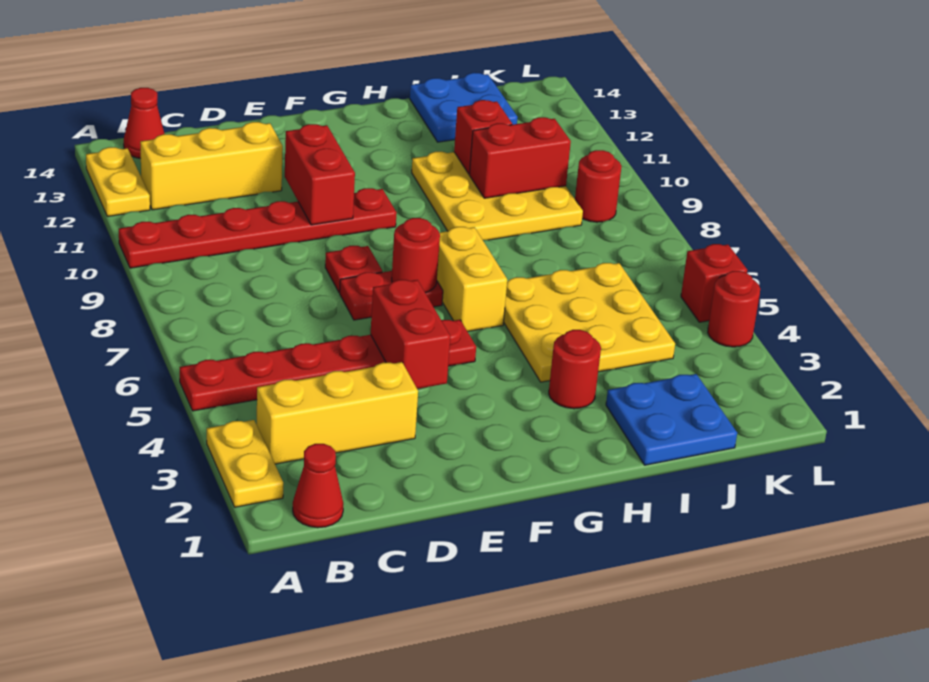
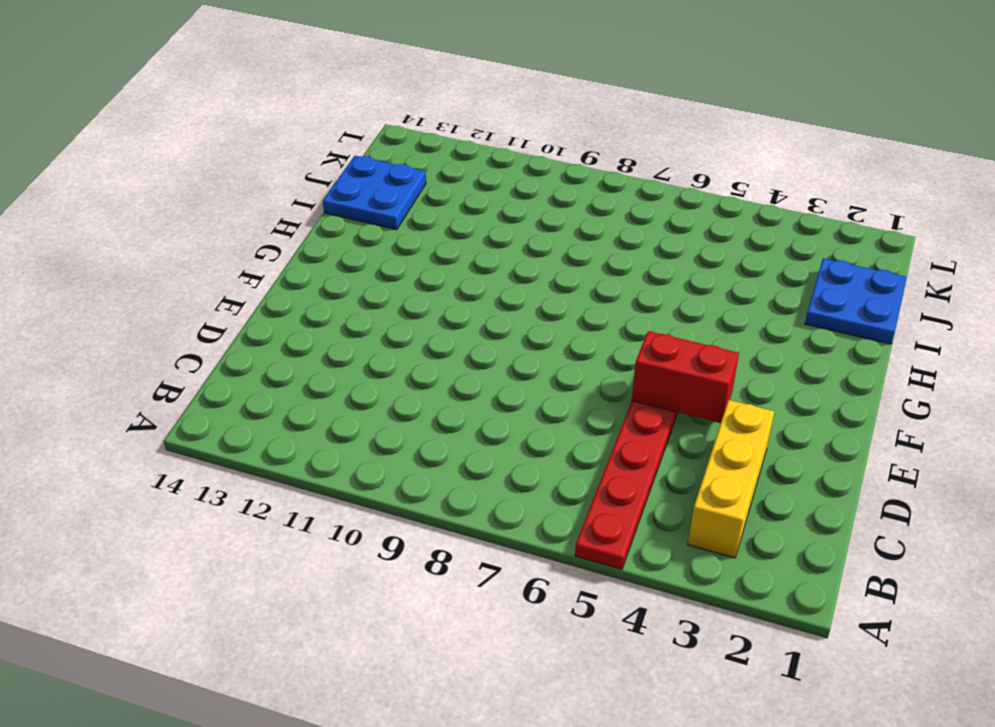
none -> yellow 1x2 plate [207,420,283,507]
none -> red 1x6 plate [119,188,397,268]
none -> yellow 1x2 plate [86,147,150,216]

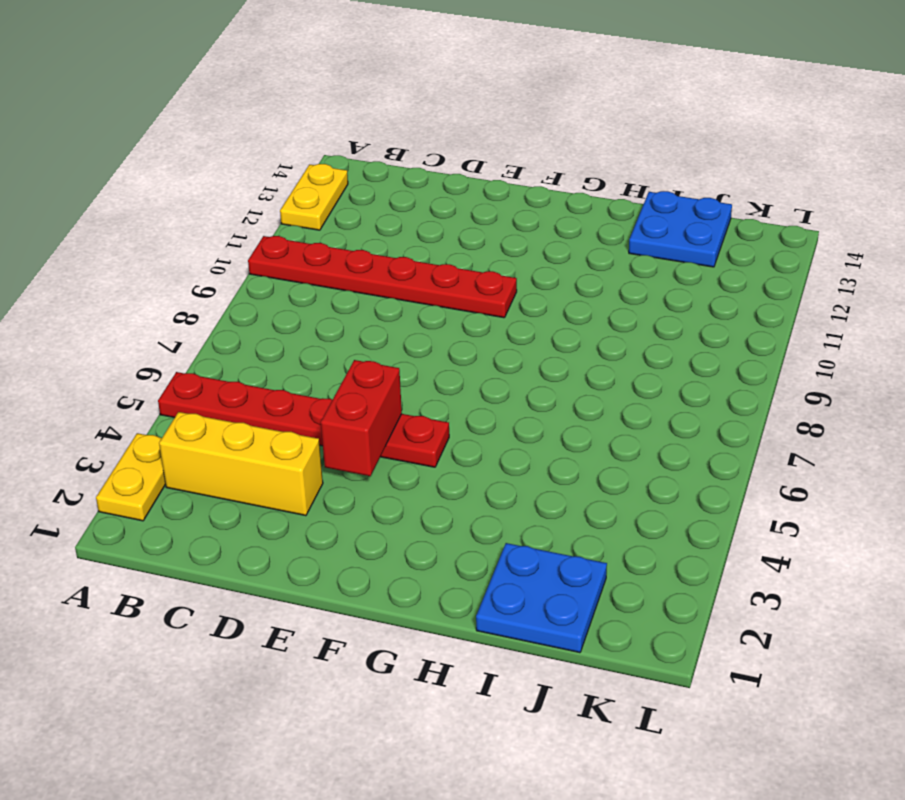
none -> red 1x1 cone [293,444,343,528]
none -> yellow 1x3 brick [140,122,283,210]
none -> red 1x1 cone [124,88,164,158]

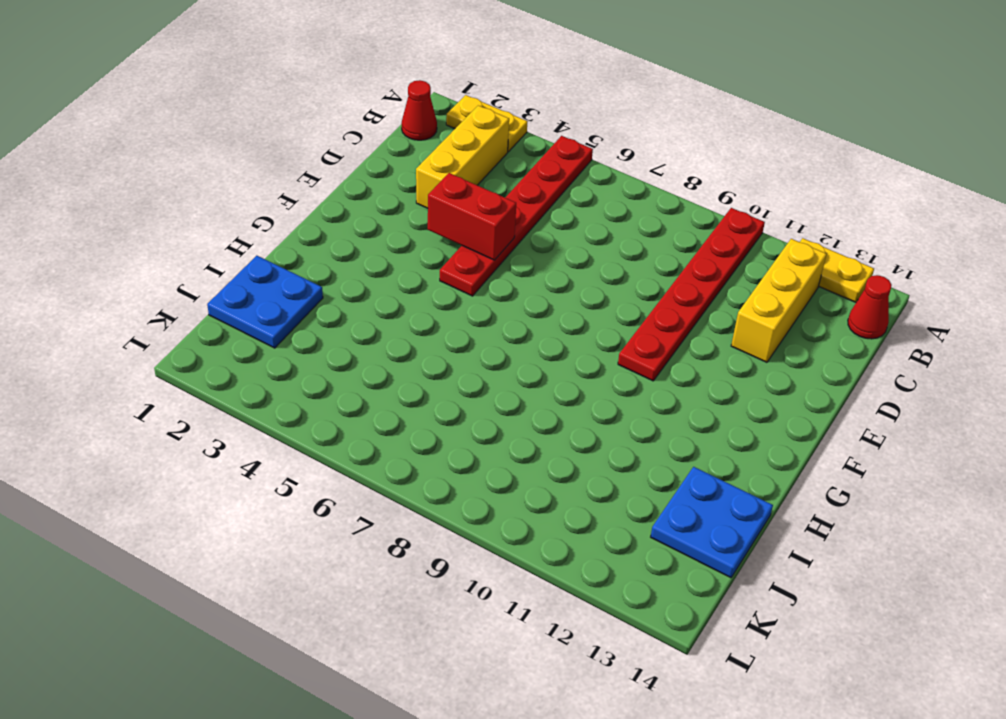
none -> red 1x2 plate [340,271,443,320]
none -> red 1x1 plate [325,246,382,293]
none -> yellow 1x2 brick [437,227,507,332]

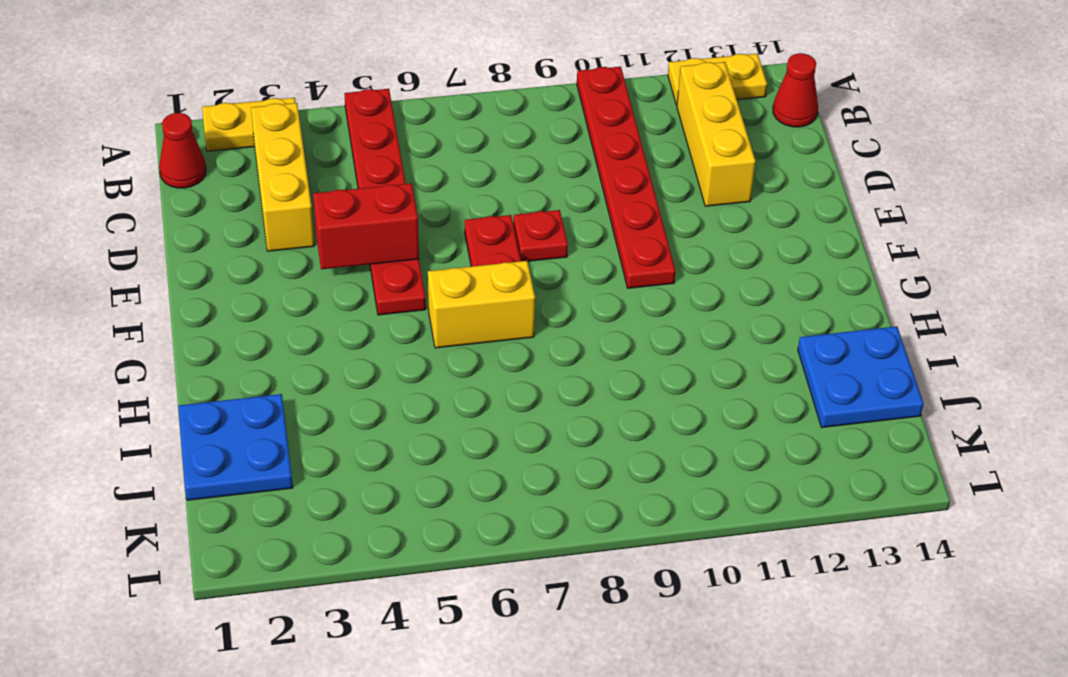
none -> red 1x1 round brick [549,330,601,409]
none -> yellow 3x3 plate [504,263,675,382]
none -> yellow 3x3 plate [412,152,583,240]

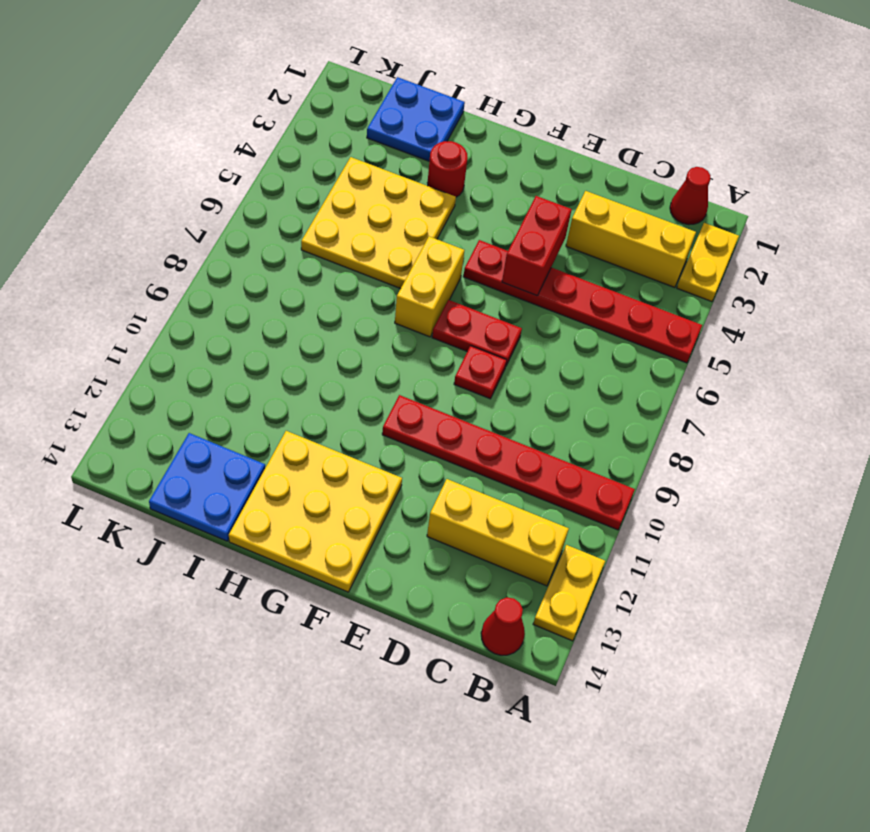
yellow 3x3 plate [229,431,402,592] -> yellow 3x3 plate moved to [412,152,583,240]
none -> red 1x1 round brick [575,150,622,222]
none -> red 1x1 round brick [708,271,760,347]
none -> red 1x1 brick [681,244,747,322]

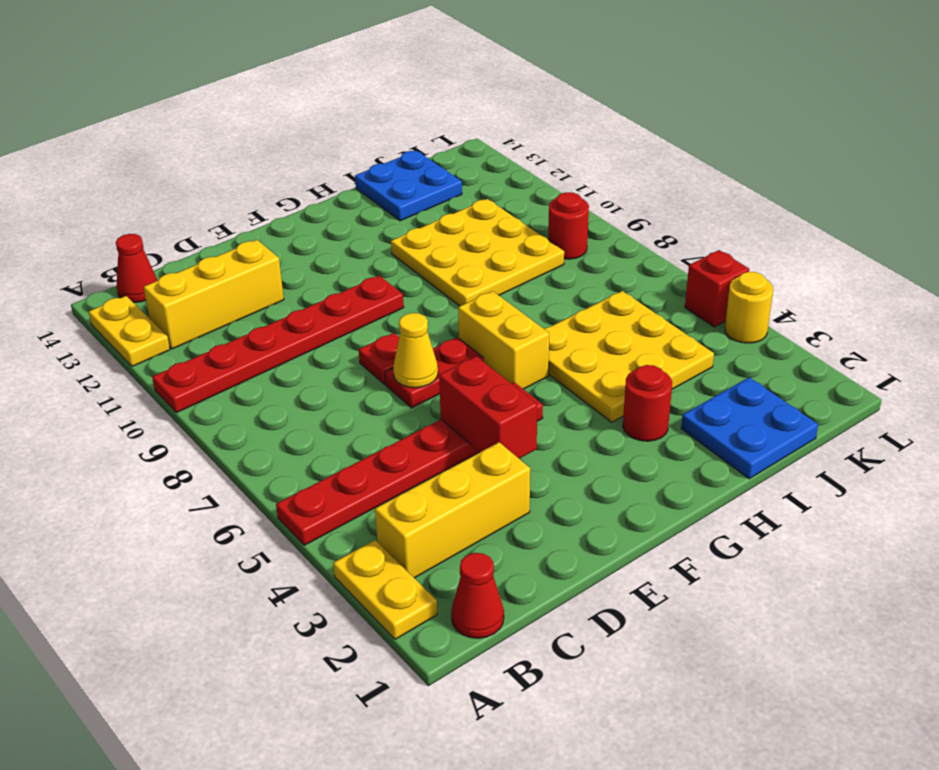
yellow 1x1 cone [393,313,438,388] -> none
yellow 1x1 round brick [725,272,773,343] -> red 1x1 round brick [708,271,760,347]
none -> red 1x2 brick [285,124,355,225]
none -> red 1x1 round brick [392,218,440,293]
none -> red 1x2 brick [469,117,571,198]

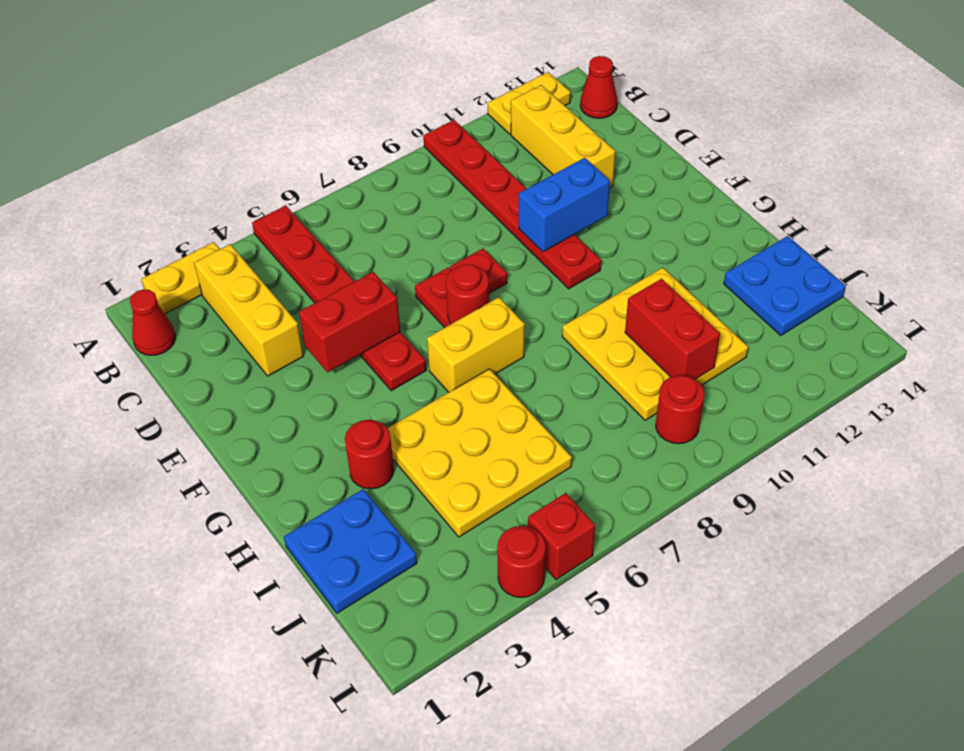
blue 1x2 brick [519,158,610,252] -> red 1x2 brick [285,124,355,225]
none -> red 1x1 brick [454,100,512,174]

